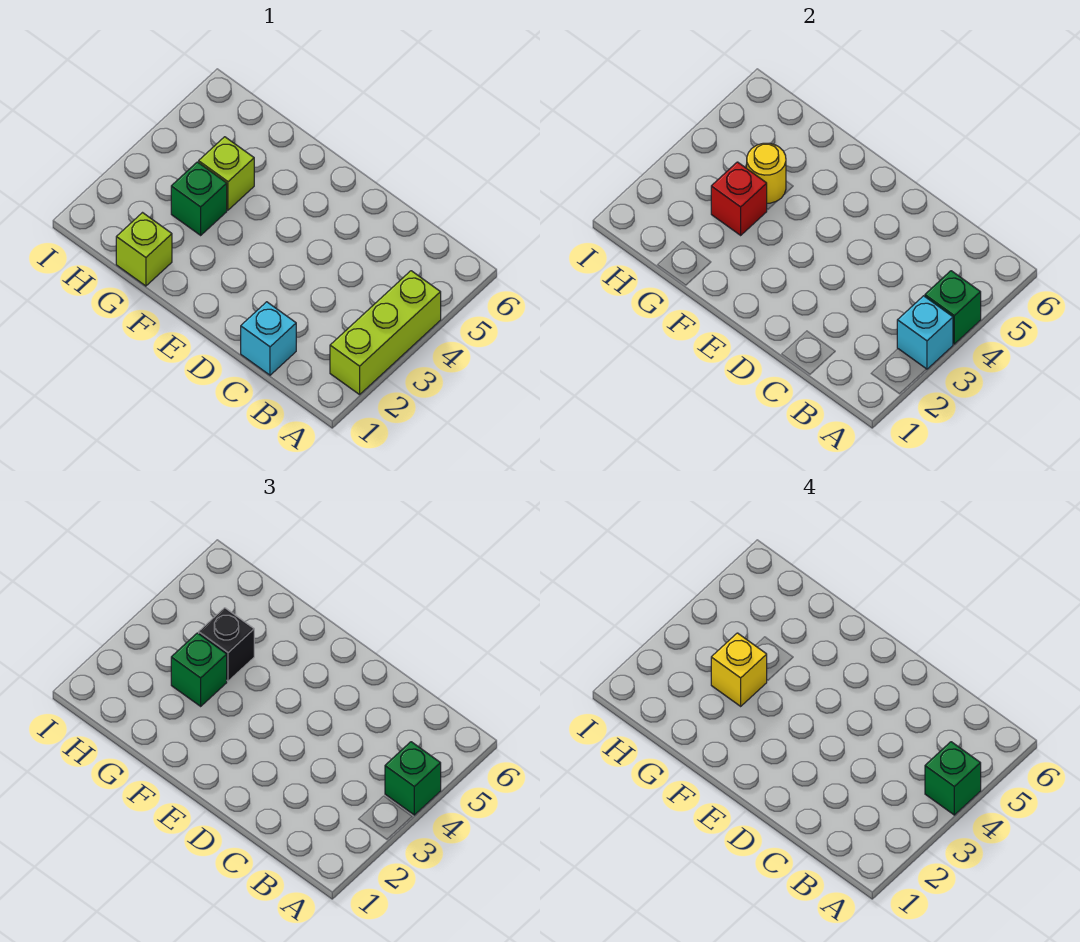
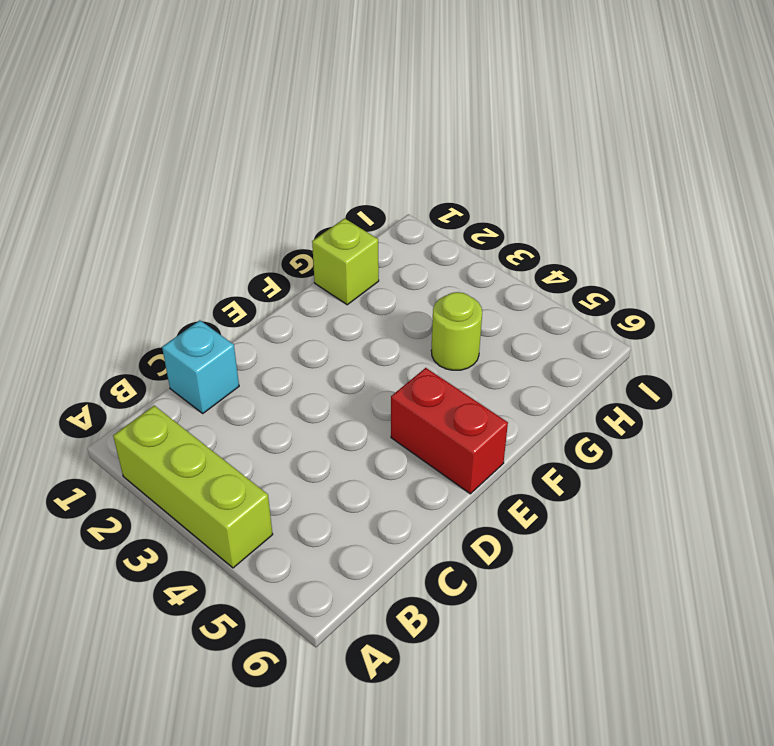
red 1x2 brick [391,368,508,494] -> none
lime 1x1 round brick [431,292,482,370] -> lime 1x1 brick [199,137,254,210]
none -> green 1x1 brick [171,162,227,235]
none -> cyan 1x1 brick [897,296,953,369]
none -> green 1x1 brick [925,271,981,344]

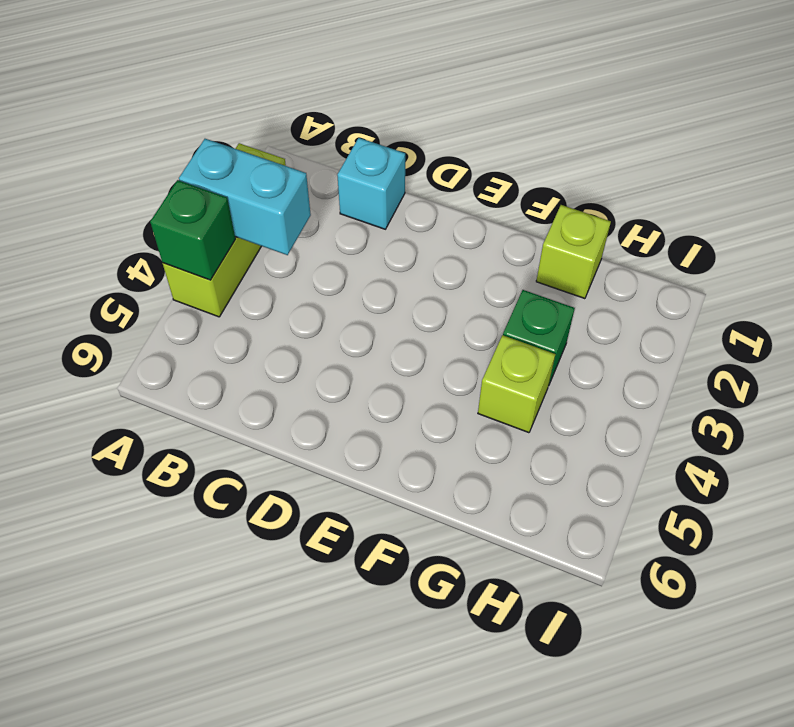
cyan 1x2 brick [179,139,311,255] -> cyan 1x1 brick [897,296,953,369]
none -> red 1x1 brick [711,162,767,235]
none -> yellow 1x1 round brick [747,143,786,203]
none -> green 1x1 brick [385,742,441,815]

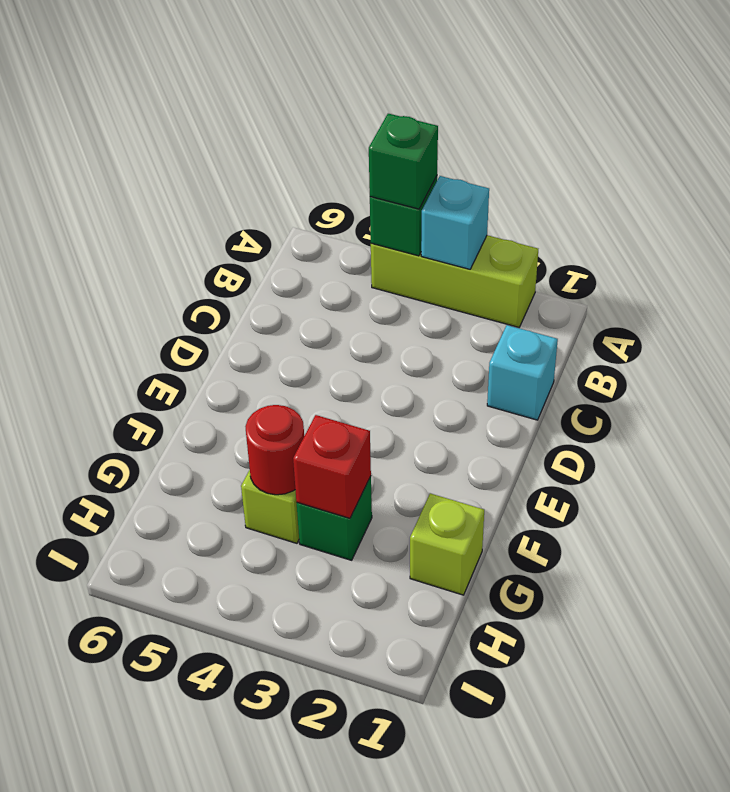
red 1x1 round brick [245,405,304,495] -> yellow 1x1 round brick [747,143,786,203]
none -> green 1x1 brick [171,633,227,706]
none -> black 1x1 brick [199,608,254,681]
none -> green 1x1 brick [925,742,981,815]

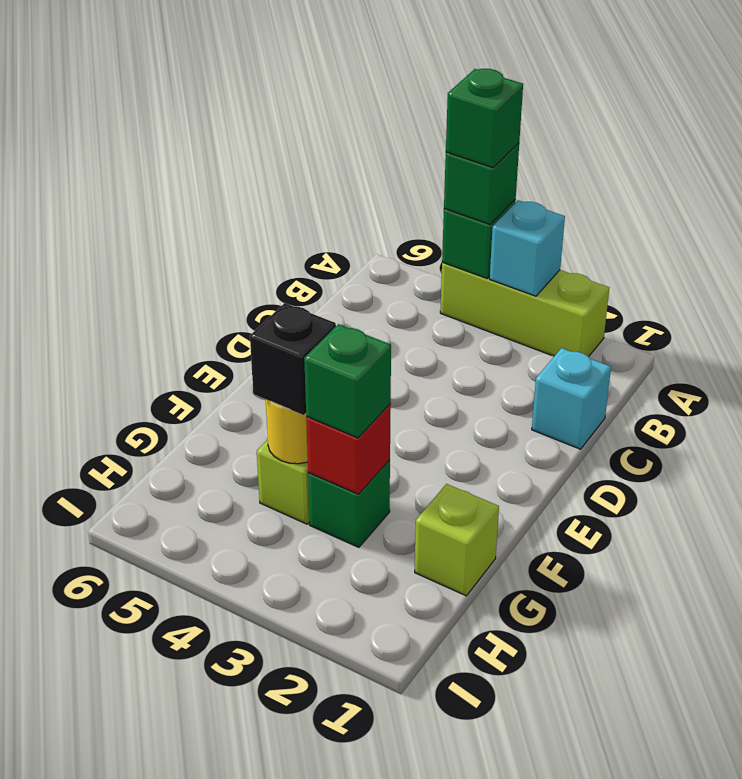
none -> yellow 1x1 brick [711,633,767,706]

